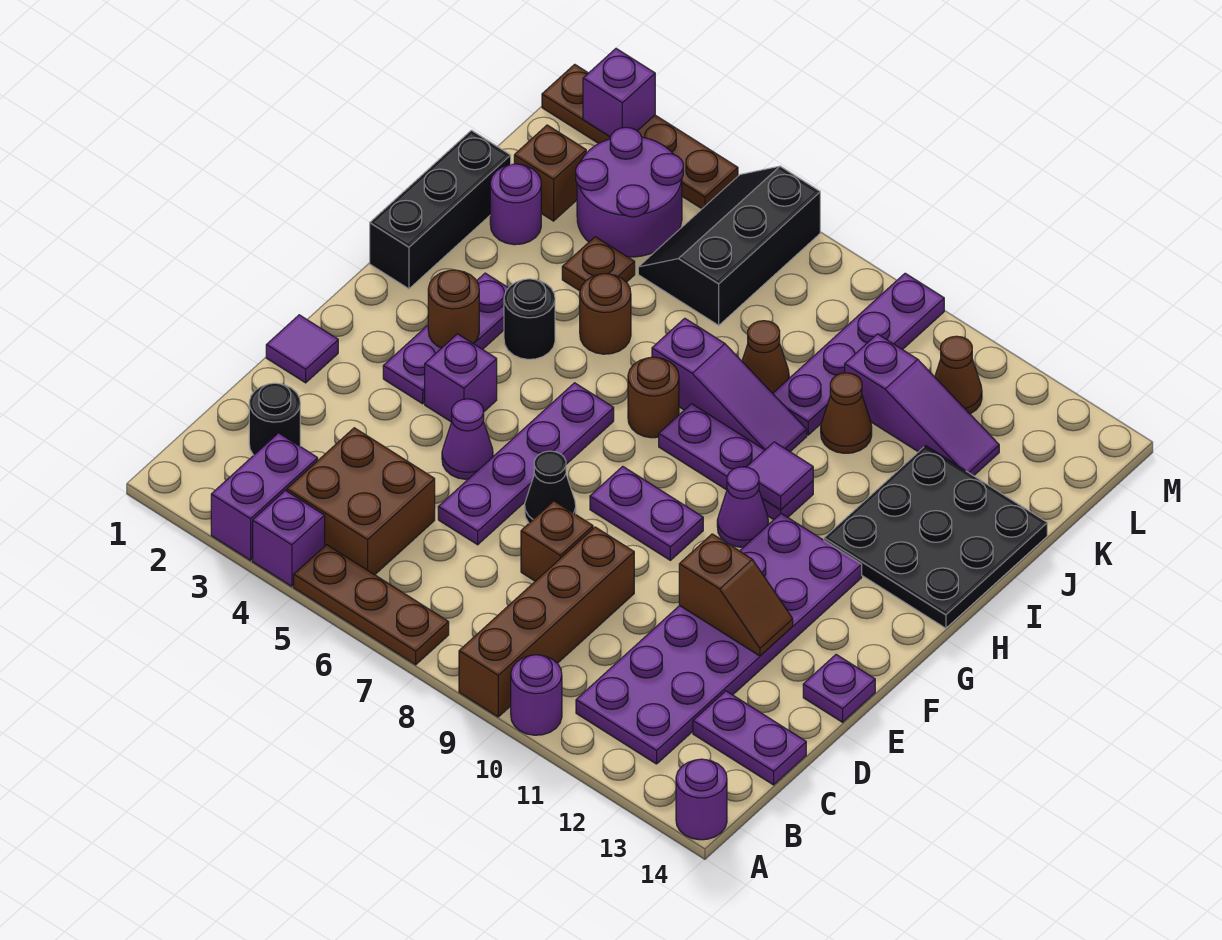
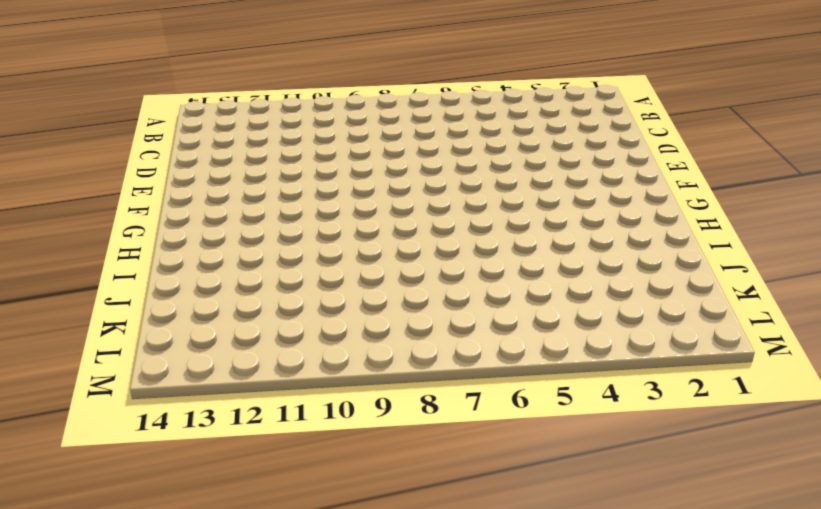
none -> purple 1x2 brick [211,433,318,560]
none -> purple 1x1 brick [253,490,325,586]
none -> brown 1x3 plate [294,545,449,665]
none -> brown 1x4 brick [459,527,634,717]

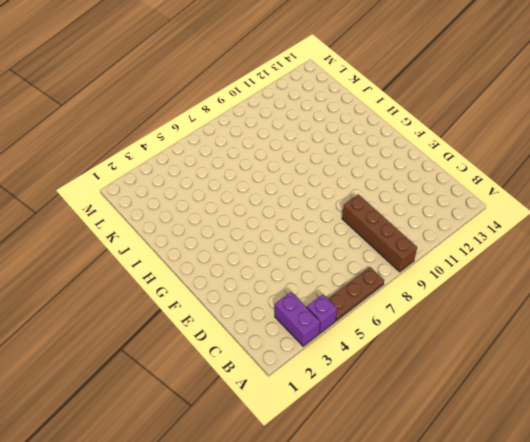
none -> purple 1x1 round brick [511,655,562,735]
none -> purple 1x1 round brick [676,759,727,840]
none -> brown 2x2 brick [287,428,435,575]
none -> purple 2x6 plate [576,514,862,764]

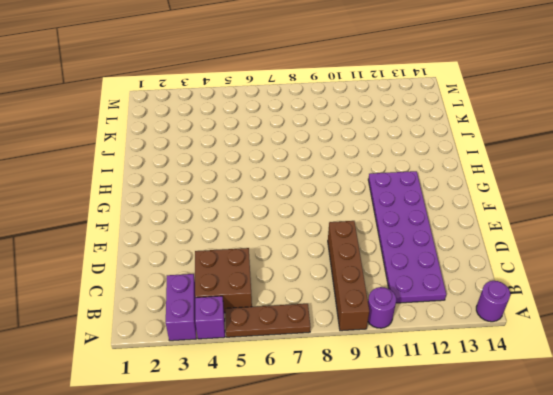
none -> black 1x1 round brick [249,383,300,455]
none -> purple 1x2 plate [693,691,806,785]
none -> purple 1x4 plate [438,383,614,545]
none -> brown 1x1 brick [521,501,593,581]

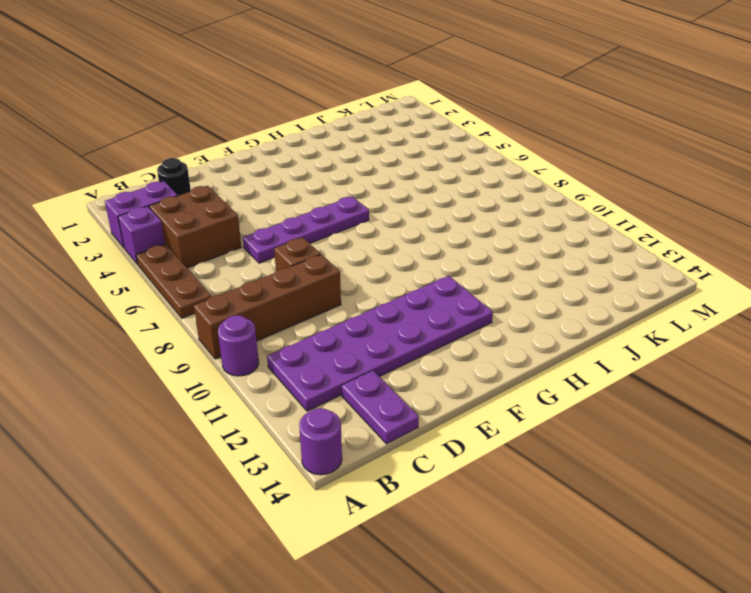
none -> purple 1x1 tile [266,315,338,383]
none -> purple 1x1 cone [442,399,493,479]
none -> black 1x1 cone [525,451,576,523]
none -> purple 1x1 plate [803,655,875,722]

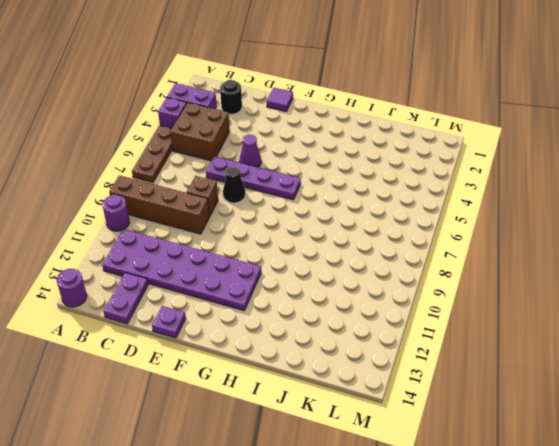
none -> purple 1x3 plate [383,273,508,404]
none -> purple 1x1 brick [425,334,497,422]
none -> purple 1x2 plate [590,466,703,560]
none -> purple 1x1 cone [717,467,768,547]

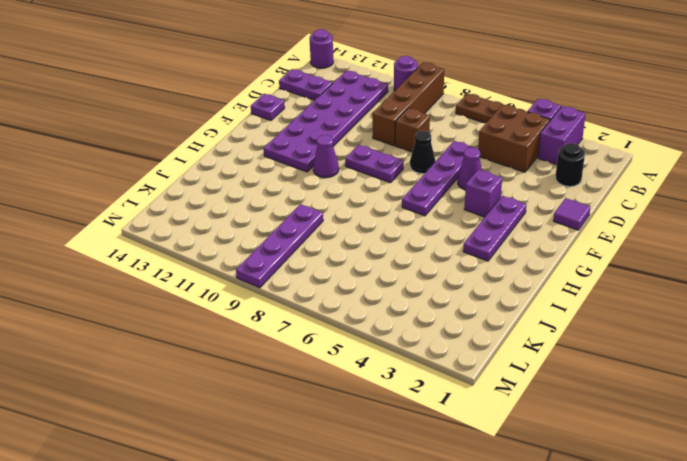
none -> black 1x3 brick [370,130,511,289]
none -> black 1x1 round brick [504,279,555,359]
none -> brown 1x1 round brick [628,357,679,438]
none -> purple 1x3 plate [659,404,813,520]

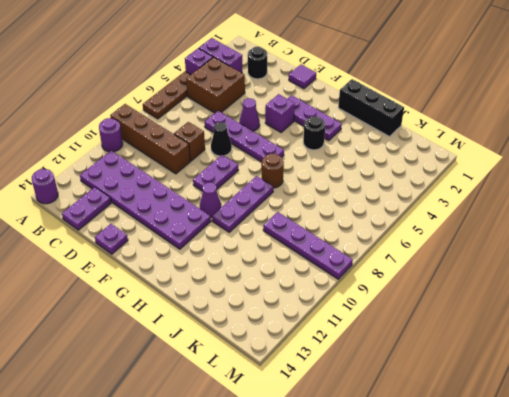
none -> black 3x3 plate [824,446,1047,628]
none -> brown 1x1 round brick [580,274,631,354]
none -> purple 1x3 slope [652,318,807,452]
none -> purple 1x1 round brick [490,164,541,245]

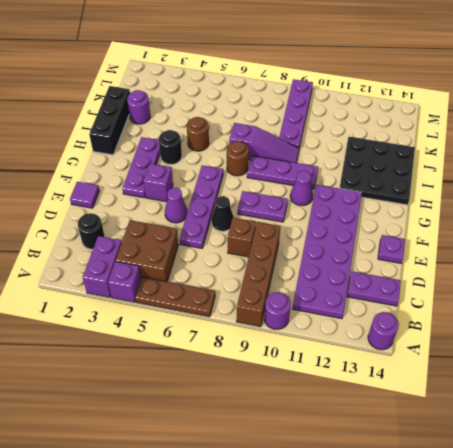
none -> brown 1x1 plate [562,237,635,291]
none -> brown 1x1 cone [742,321,789,393]
none -> brown 1x1 cone [821,373,872,453]
none -> brown 1x1 brick [514,125,586,221]

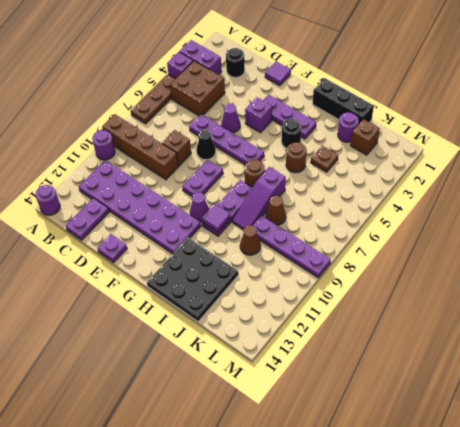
none -> purple 2x2 round brick [576,127,683,257]
none -> black 2x3 slope [638,166,820,325]
none -> purple 1x3 slope [845,334,999,476]
none -> brown 1x1 cone [935,336,982,414]

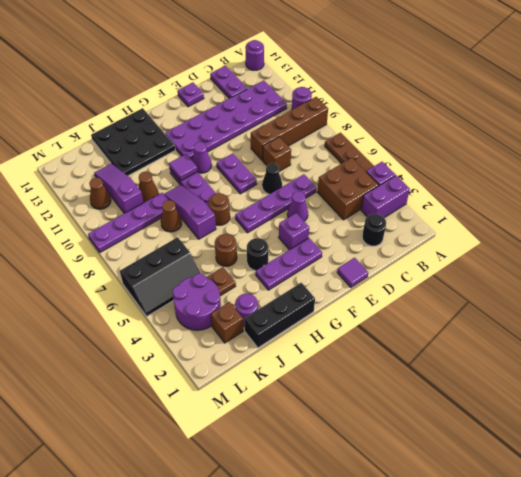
none -> brown 1x4 plate [542,64,738,209]
none -> brown 1x2 slope [679,534,793,656]
none -> brown 1x1 round brick [428,270,479,348]
none -> purple 1x1 brick [583,49,655,137]

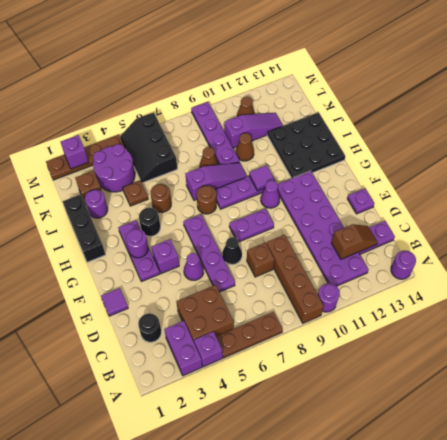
brown 1x2 slope [332,224,377,259] -> brown 1x2 slope moved to [679,534,793,656]
purple 1x1 round brick [126,229,148,258] -> brown 1x1 round brick [428,270,479,348]

